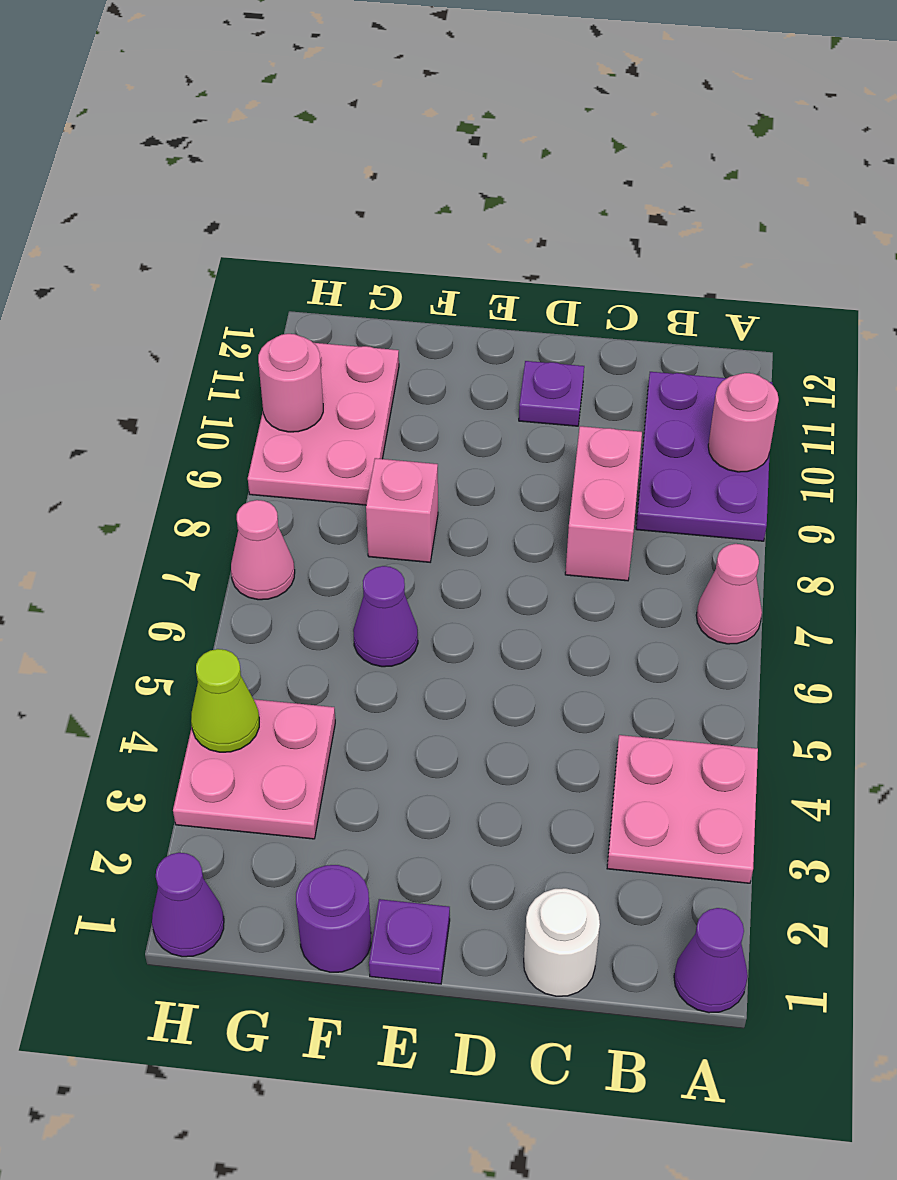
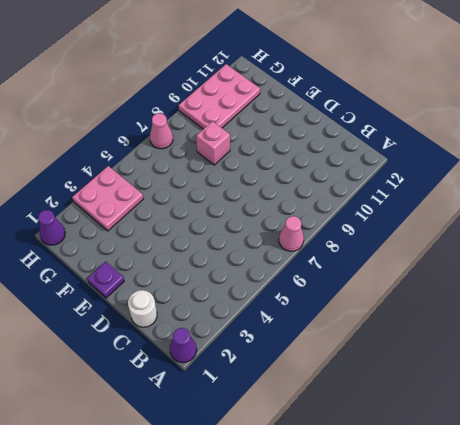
none -> pink 2x2 plate [607,735,758,883]
none -> purple 2x3 plate [636,372,772,541]
none -> pink 1x2 brick [565,426,642,581]

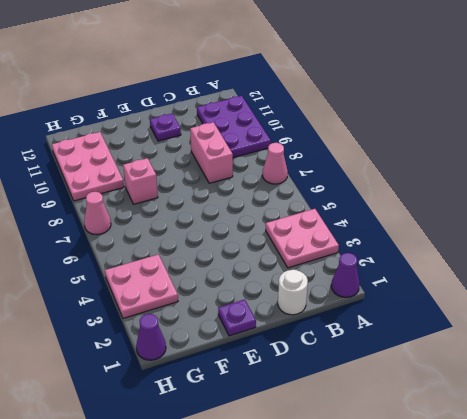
none -> purple 1x1 round brick [296,865,371,972]
none -> purple 1x1 cone [353,566,418,667]
none -> pink 1x1 round brick [708,373,779,472]

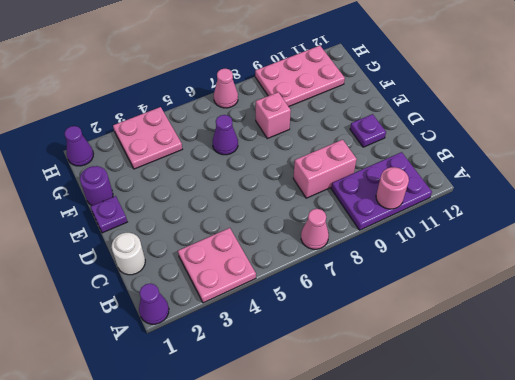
none -> lime 1x1 cone [191,649,259,752]
none -> pink 1x1 round brick [258,334,323,432]

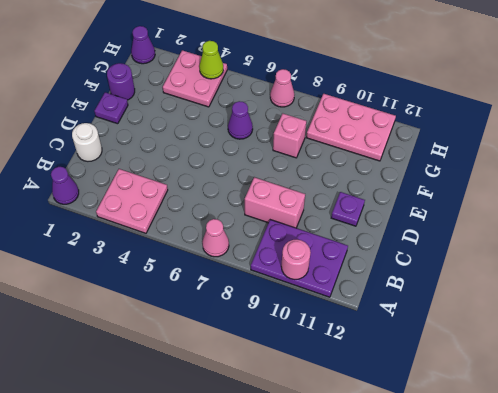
none -> pink 1x1 round brick [258,334,323,432]

